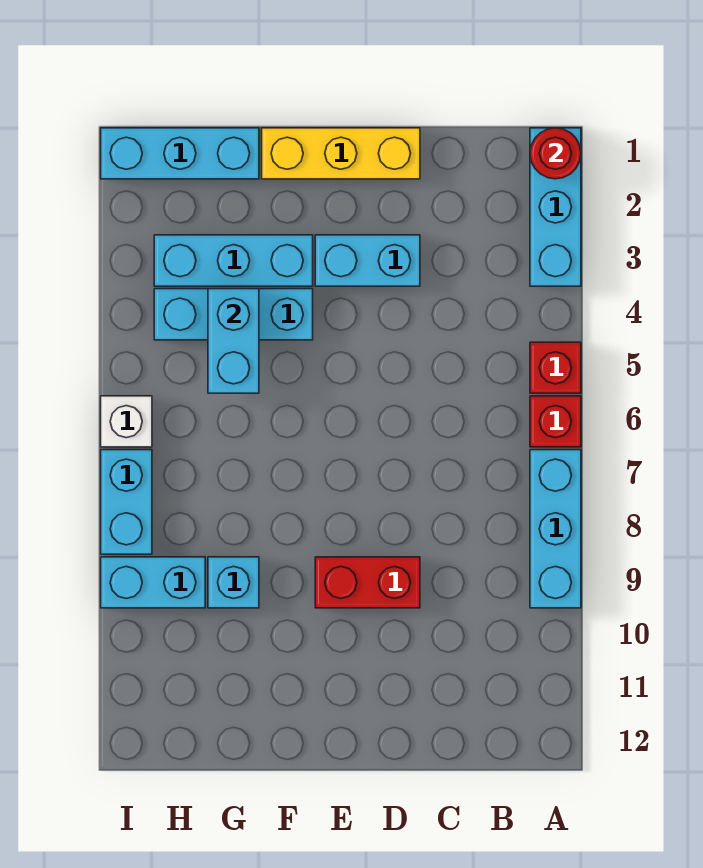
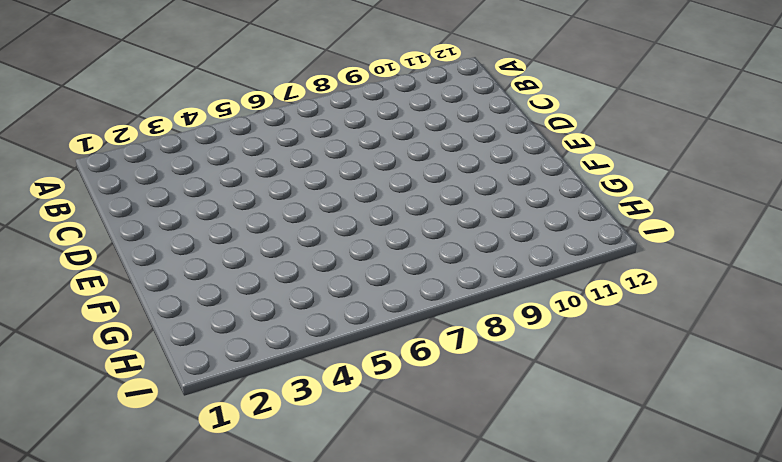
none -> cyan 1x3 brick [530,128,581,286]
none -> red 1x1 brick [530,342,581,393]
none -> red 1x1 brick [530,396,581,447]

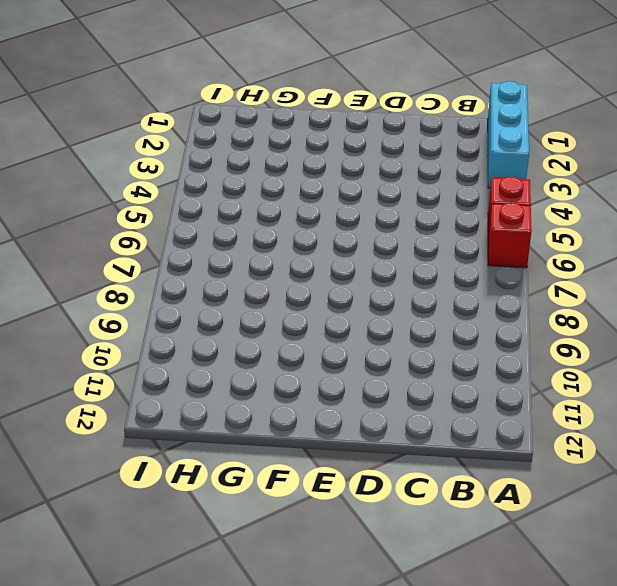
none -> cyan 1x3 brick [530,450,581,608]
none -> yellow 1x3 brick [262,128,420,179]
none -> cyan 1x2 brick [315,235,420,286]

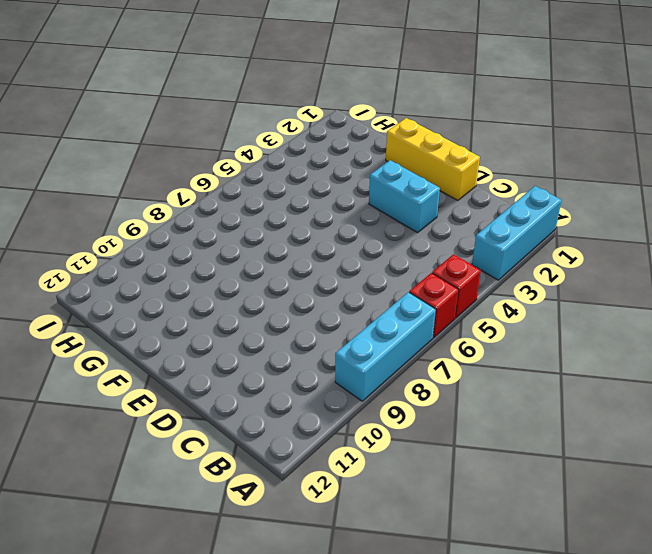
none -> red 1x2 brick [315,557,420,608]
none -> cyan 1x3 brick [154,235,313,286]
none -> cyan 1x3 brick [154,289,313,340]

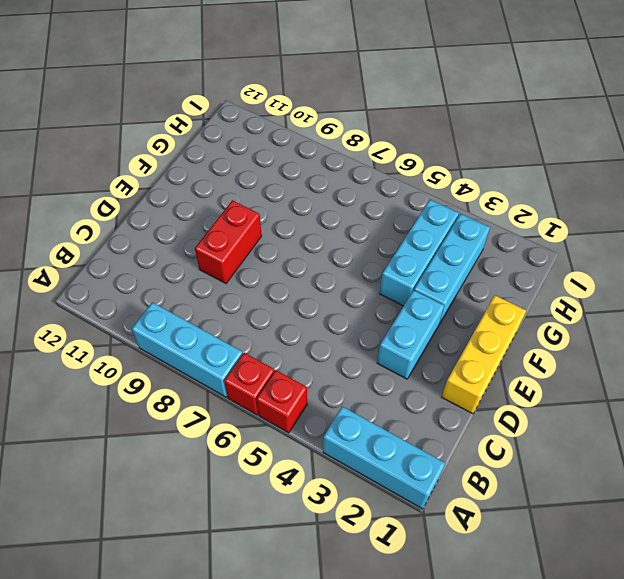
none -> cyan 1x3 brick [101,128,259,179]
none -> cyan 1x1 brick [208,557,259,608]
none -> cyan 1x2 brick [101,557,205,608]

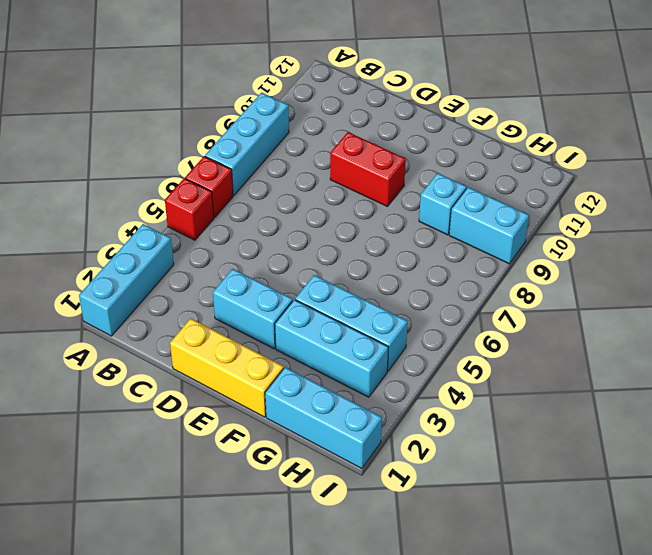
none -> white 1x1 brick [101,396,152,447]
none -> cyan 1x2 brick [101,450,152,554]
none -> red 1x1 round brick [530,128,581,179]

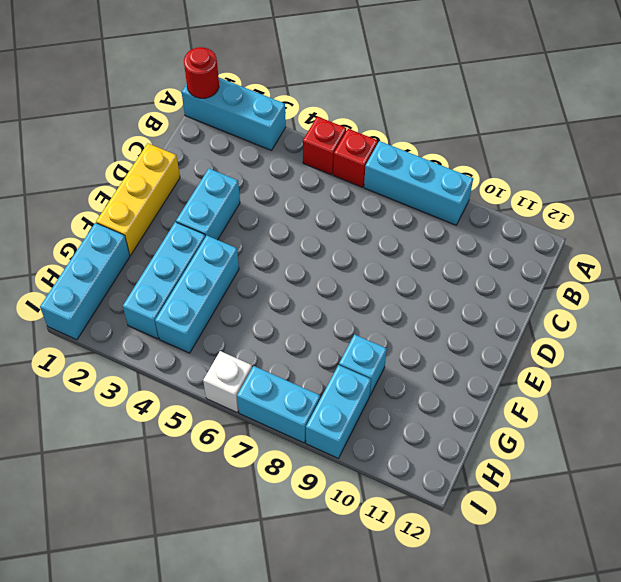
none -> red 1x2 brick [315,557,420,608]
none -> cyan 1x2 brick [208,289,259,393]

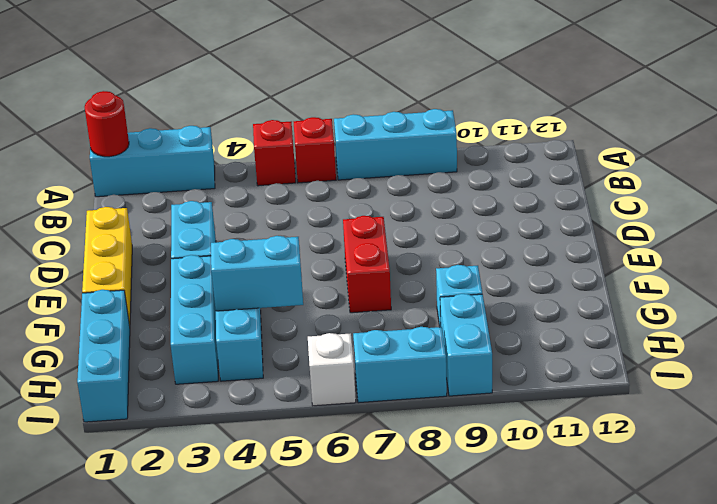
red 1x2 brick [343,216,391,313] -> red 1x2 brick moved to [315,557,420,608]

